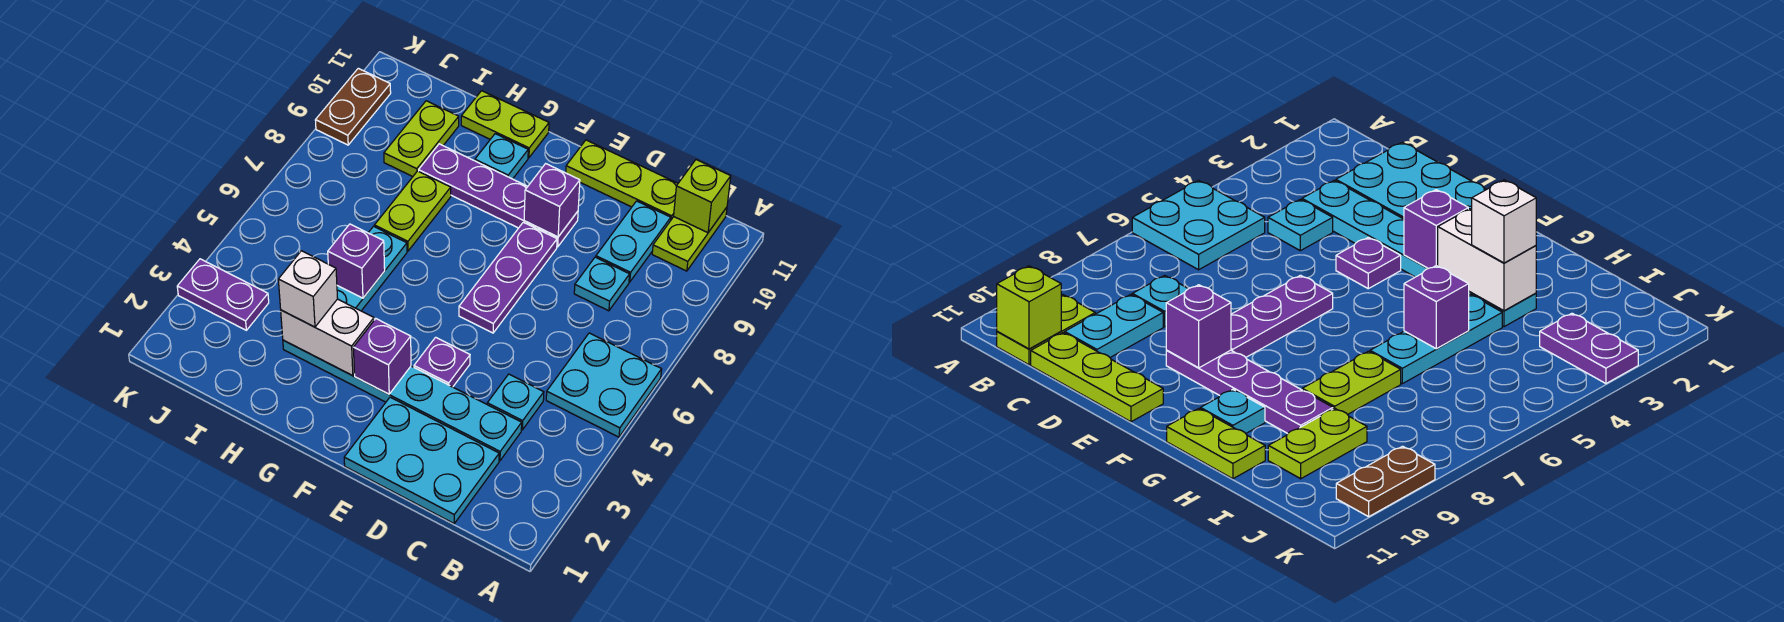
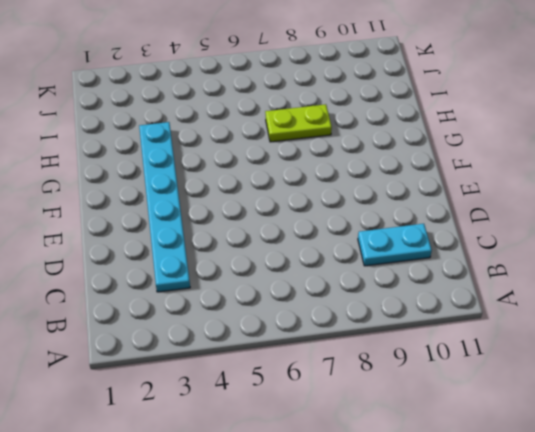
none -> cyan 2x2 plate [546,333,662,437]
none -> lime 1x2 plate [652,207,727,271]
none -> cyan 2x3 plate [344,397,499,523]

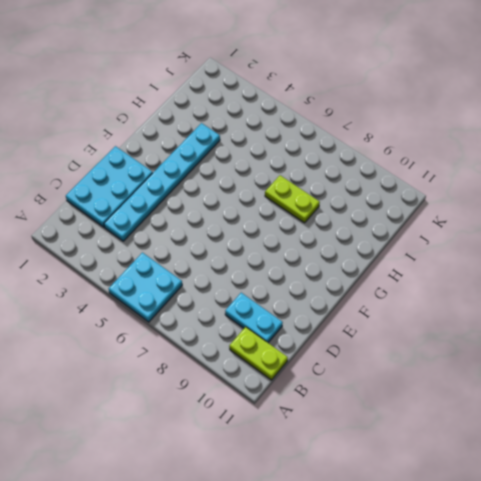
none -> cyan 1x1 plate [487,374,544,430]
none -> cyan 1x1 plate [574,257,630,311]
none -> lime 1x3 plate [566,140,678,219]

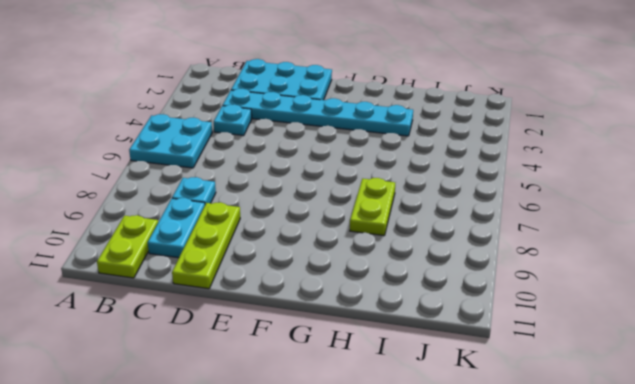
lime 1x3 plate [172,202,240,289] -> lime 1x3 plate turned to [566,140,678,219]
none -> purple 1x1 plate [414,337,470,387]
none -> purple 1x3 plate [459,222,557,333]
none -> purple 1x4 plate [419,144,578,247]

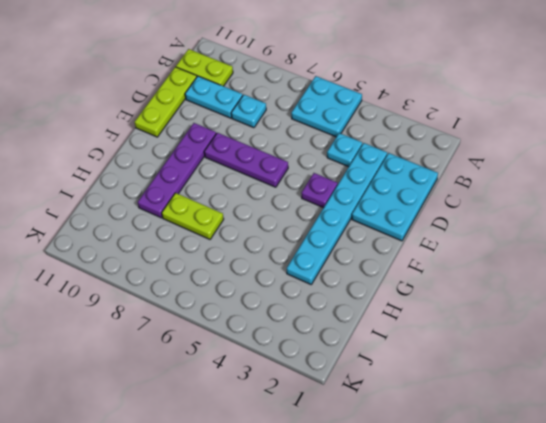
none -> cyan 1x1 plate [475,134,528,179]
none -> lime 1x2 plate [461,91,549,158]
none -> cyan 1x3 plate [337,226,407,311]

